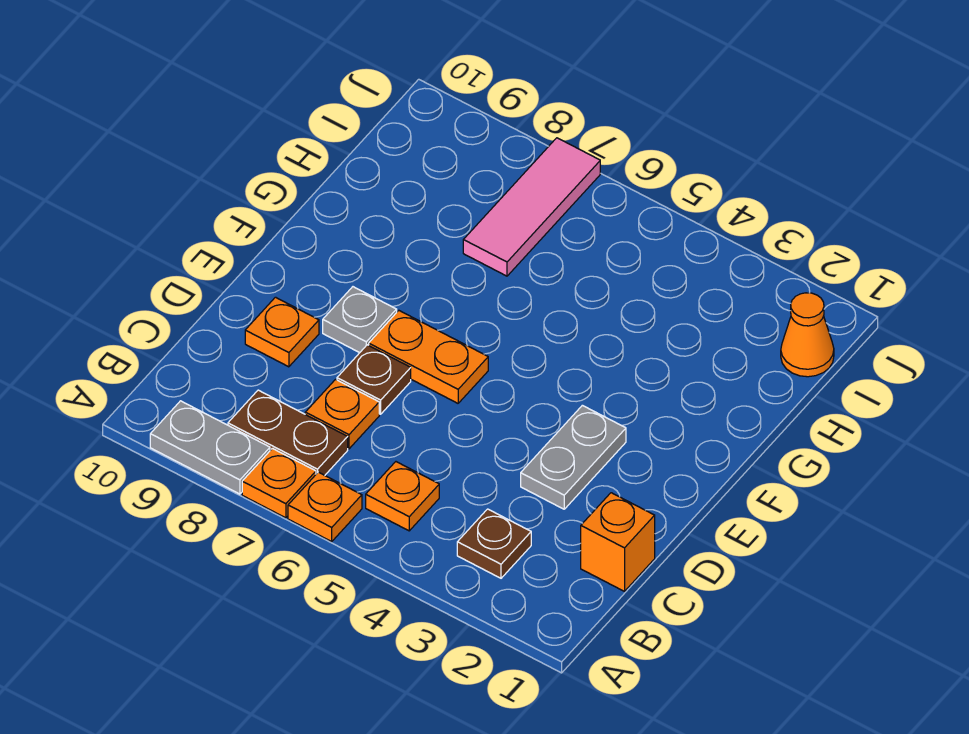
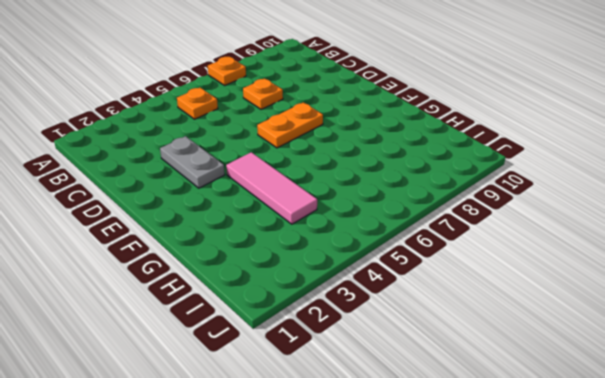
pink 1x3 tile [226,152,317,224] -> pink 1x3 tile moved to [463,138,600,276]
none -> orange 1x1 plate [288,472,362,542]
none -> grey 1x2 plate [150,401,270,494]
none -> brown 1x1 plate [457,509,531,578]

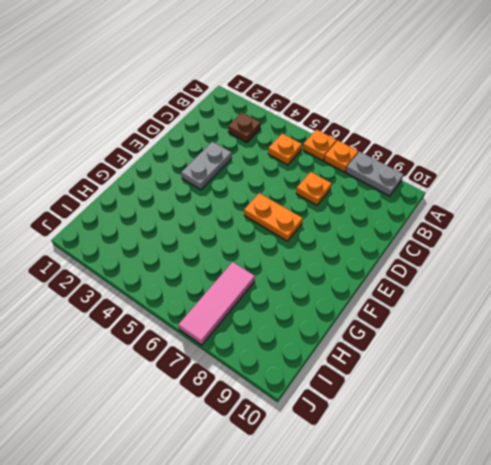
none -> brown 1x2 plate [228,390,348,475]
none -> orange 1x1 brick [581,493,655,591]
none -> brown 1x1 plate [337,345,411,414]

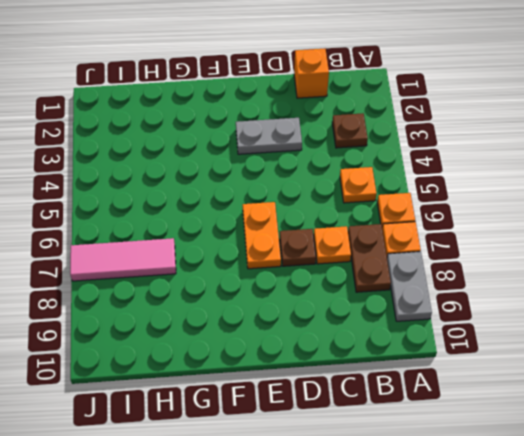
none -> orange 1x1 plate [245,297,319,367]
none -> grey 1x1 plate [323,287,397,353]
none -> orange 1x1 cone [781,293,834,377]

